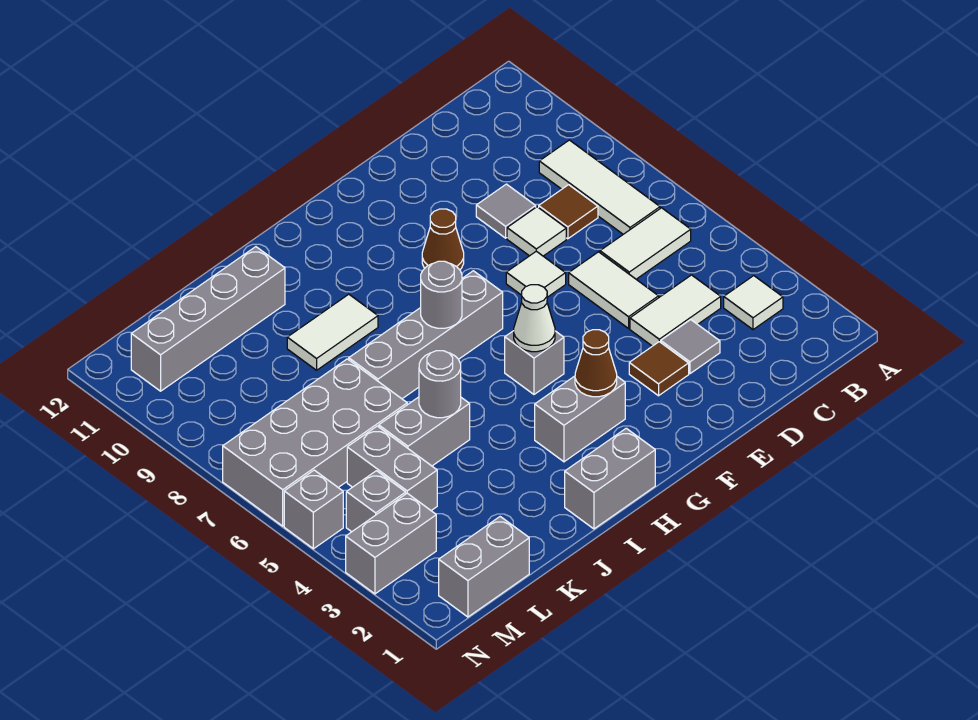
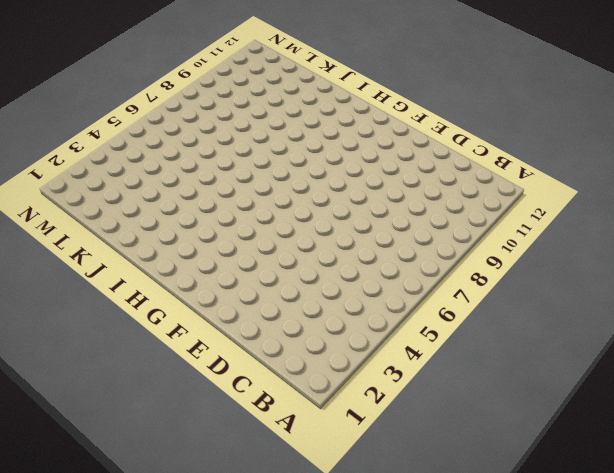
none -> white 1x1 tile [724,276,783,330]
none -> white 1x2 tile [600,208,691,279]
none -> white 1x3 tile [539,140,660,234]

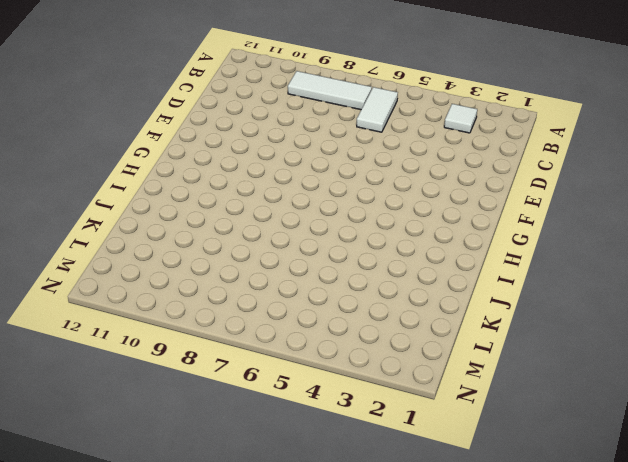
none -> white 1x2 tile [630,275,721,346]
none -> brown 1x1 tile [539,185,598,239]
none -> grey 1x1 tile [661,320,720,374]

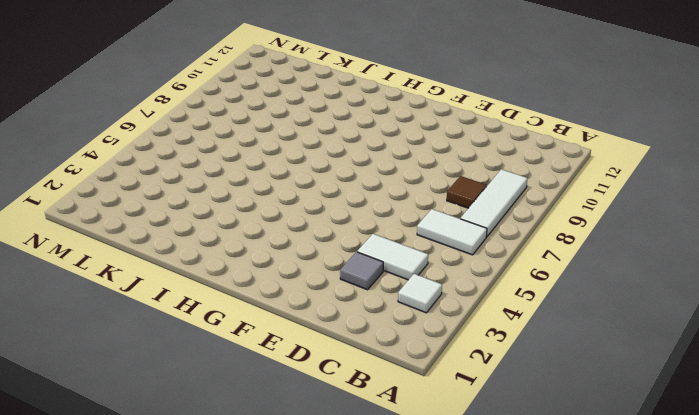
none -> white 1x2 tile [569,252,659,328]
none -> white 1x1 tile [507,207,566,256]
none -> grey 1x1 tile [476,184,536,238]

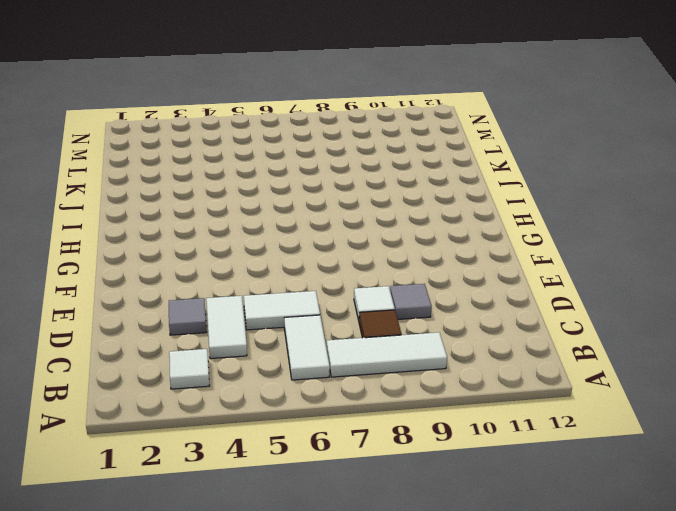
none -> brown 1x1 tile [629,342,689,396]
none -> white 1x1 tile [506,251,566,297]
none -> brown 1x1 cone [422,209,464,270]

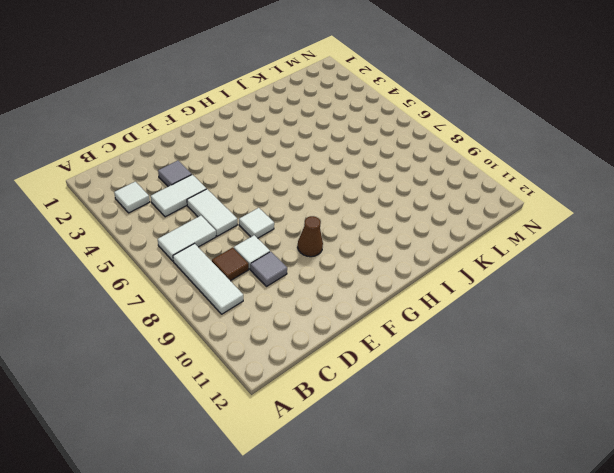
none -> brown 1x1 tile [629,342,689,396]
none -> grey 1x2 brick [535,376,625,462]
none -> grey 1x1 brick [505,331,564,394]

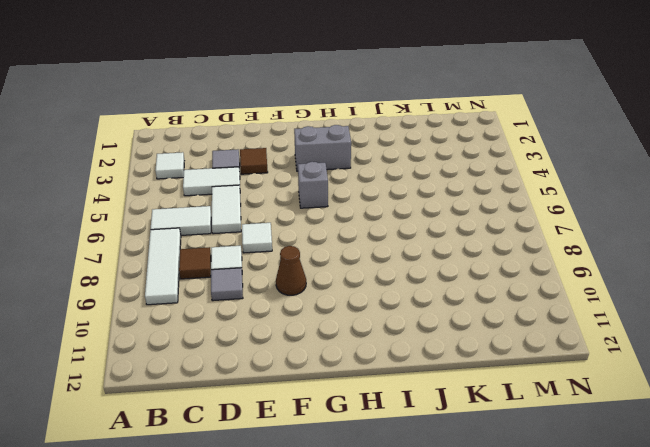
none -> grey 1x4 brick [349,271,503,399]
none -> grey 1x2 brick [565,428,655,529]
none -> white 1x2 tile [287,294,378,370]

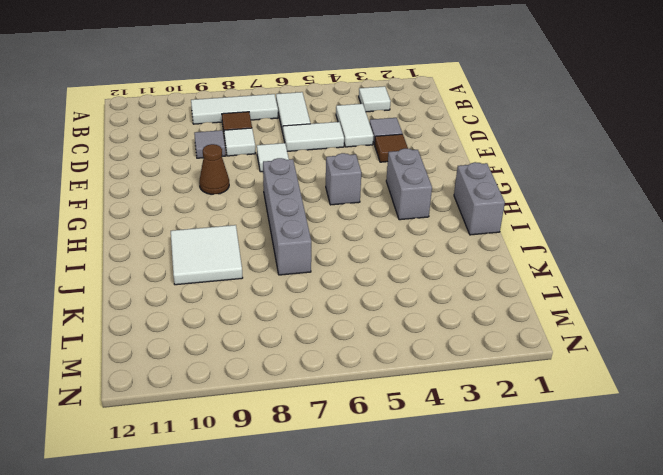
white 2x2 tile [171,225,243,285] -> white 1x2 tile [287,294,378,370]
none -> grey 1x2 brick [379,397,470,466]
none -> grey 1x4 brick [131,247,285,391]
none -> grey 2x4 brick [223,359,407,526]

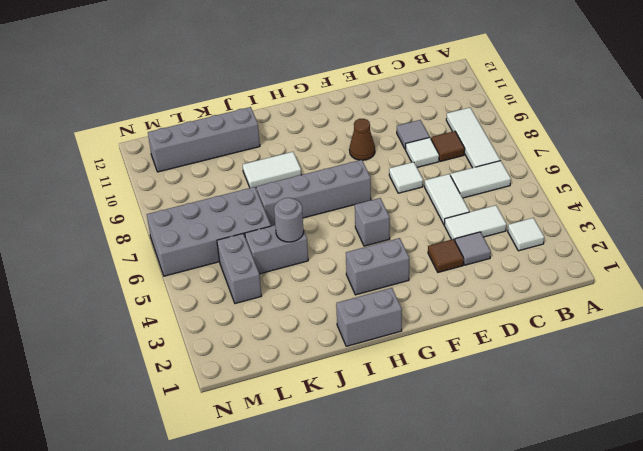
none -> grey 1x2 brick [439,517,529,617]
none -> grey 1x2 brick [346,493,436,594]
none -> grey 1x1 brick [346,471,406,532]

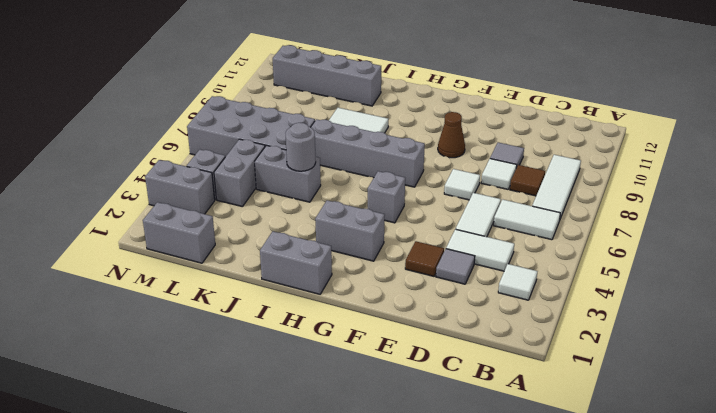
none -> grey 1x1 brick [284,470,343,549]
none -> brown 1x1 cone [575,330,617,397]
none -> white 1x1 cone [514,285,555,352]

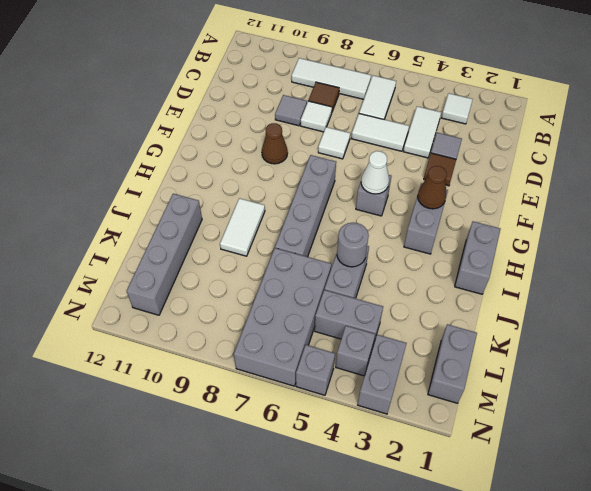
none -> grey 1x1 round brick [421,261,462,328]

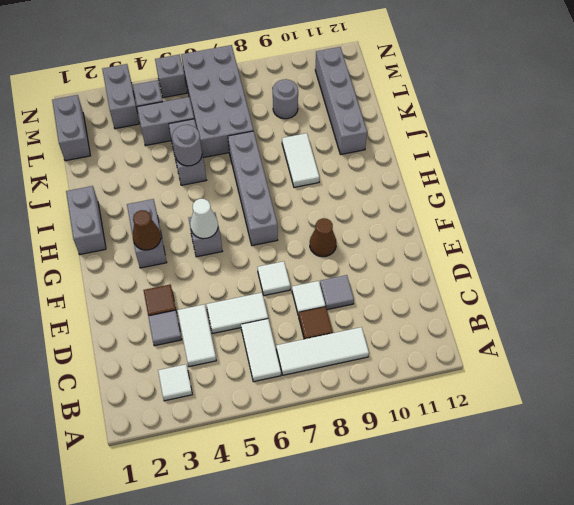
grey 1x1 round brick [273,79,298,119] -> grey 1x1 round brick moved to [421,261,462,328]

